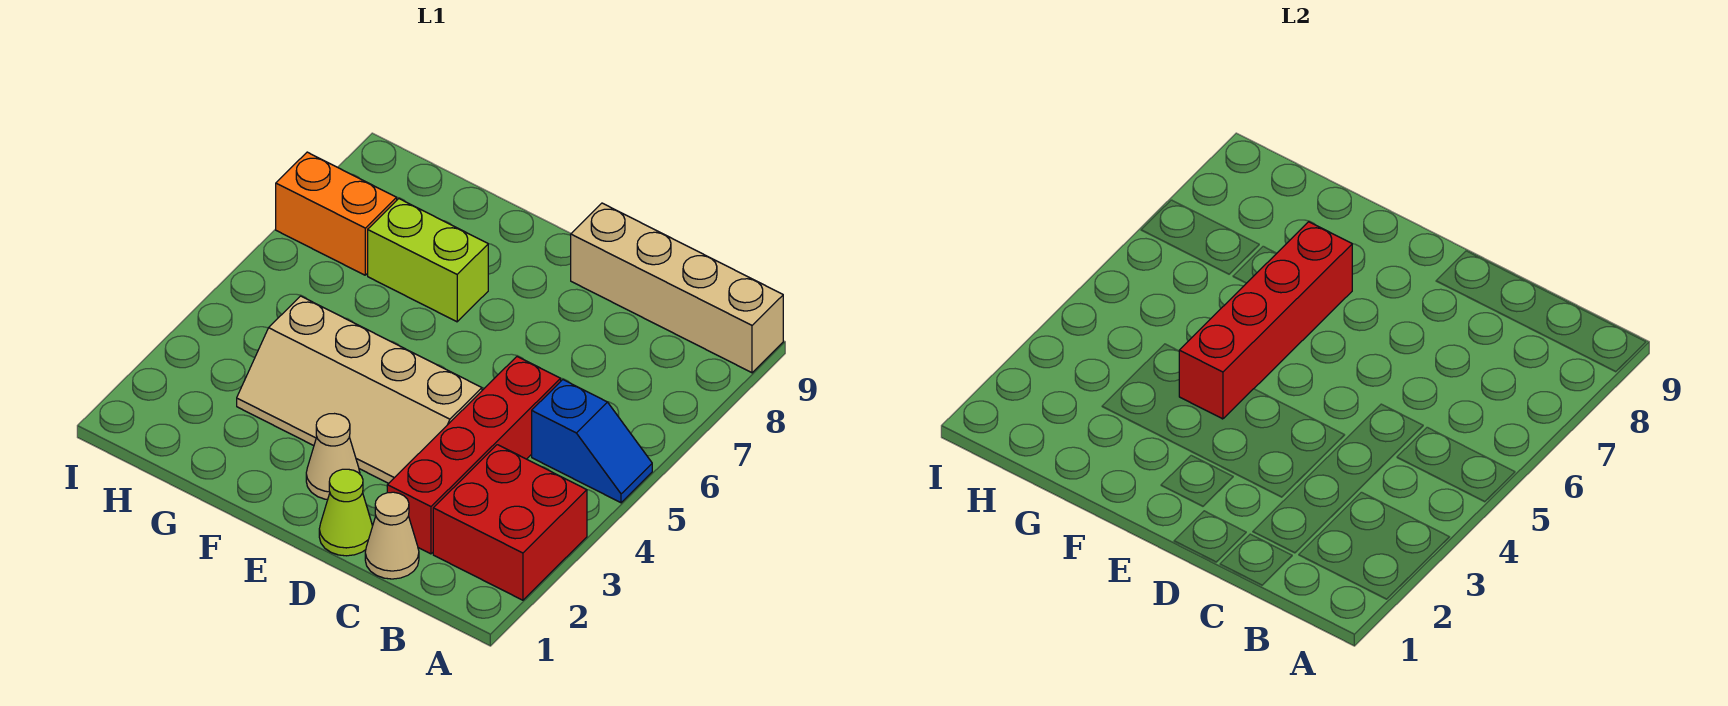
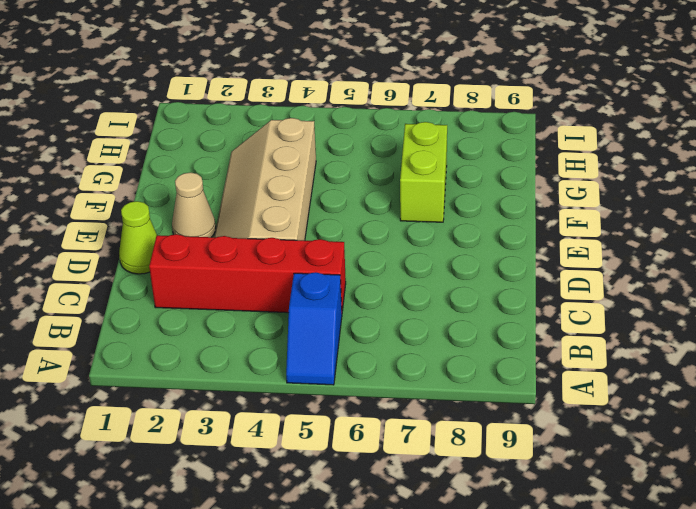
none -> red 2x2 brick [433,445,587,600]
none -> tan 1x4 brick [571,203,783,373]

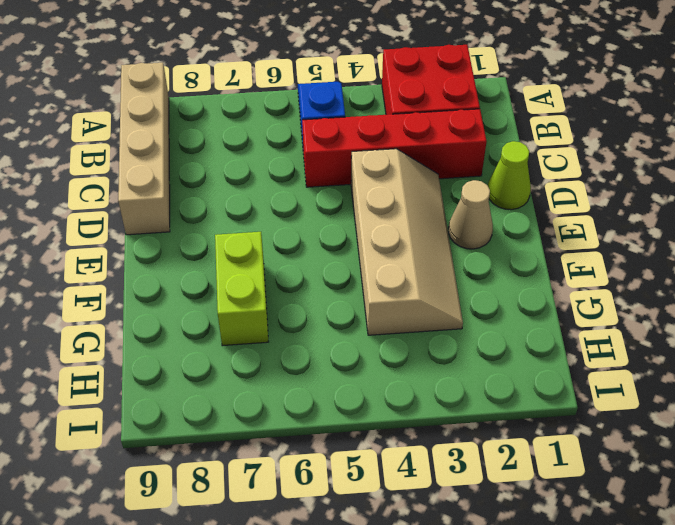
none -> tan 1x1 cone [365,492,419,579]
none -> orange 1x2 brick [276,152,397,275]

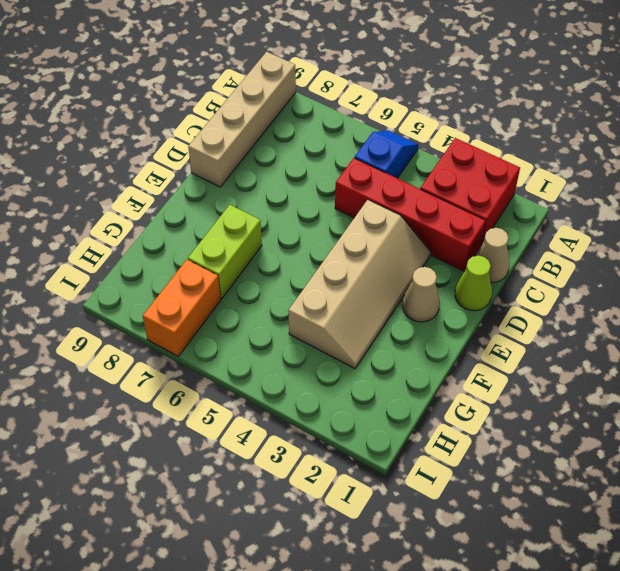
none -> red 1x4 brick [1179,222,1352,419]

